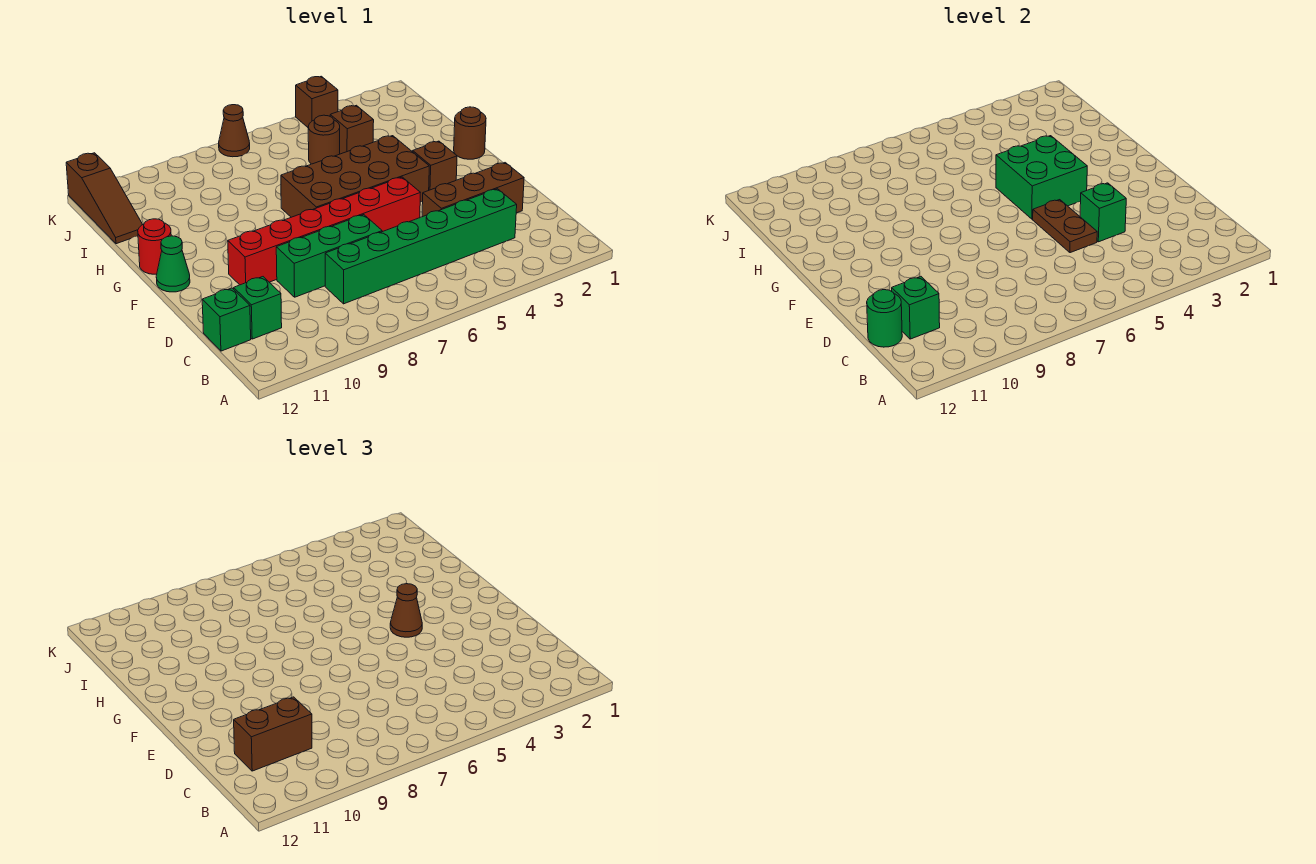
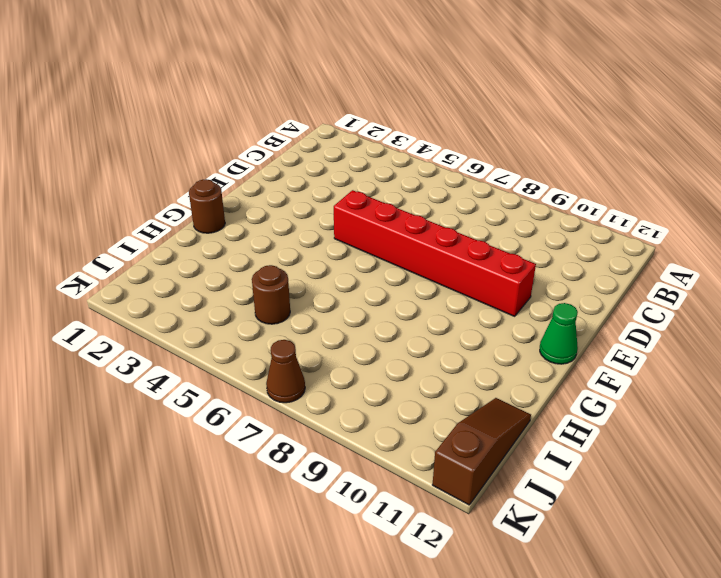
none -> green 1x6 brick [325,189,517,304]
none -> green 1x1 brick [234,277,282,339]
none -> green 1x1 brick [202,288,251,351]

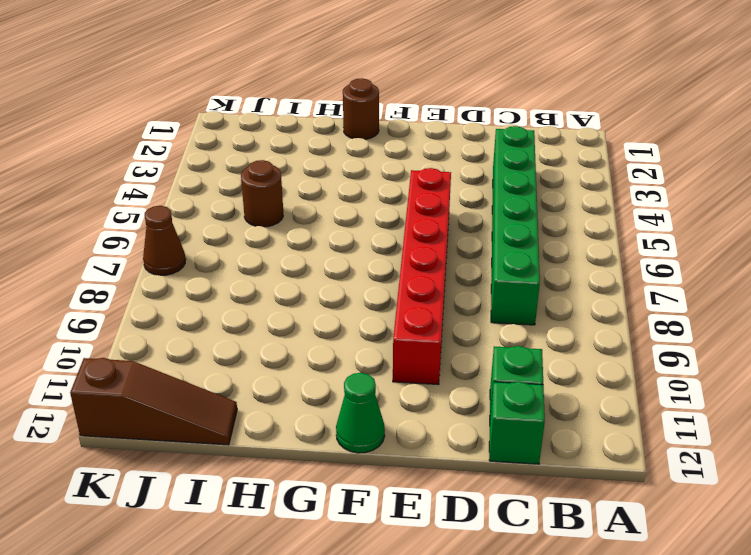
none -> brown 1x3 brick [422,163,524,217]
none -> green 1x3 brick [276,215,382,297]
none -> brown 1x1 brick [413,141,457,190]

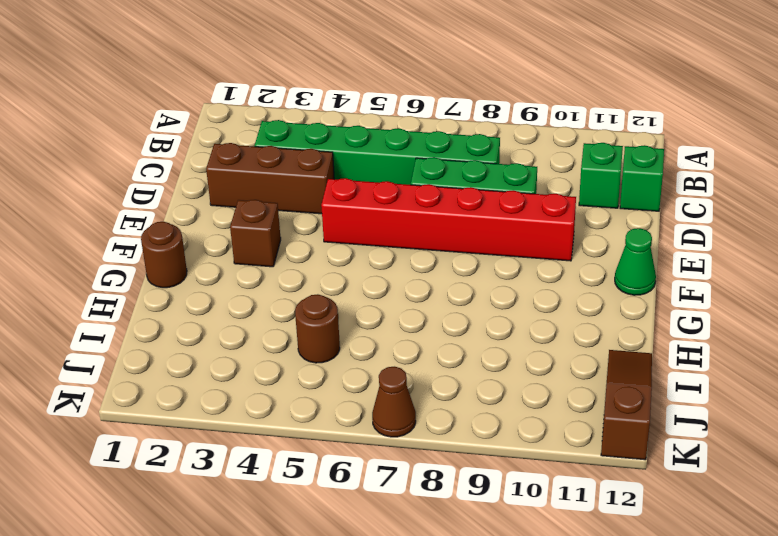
none -> brown 2x4 brick [281,136,429,217]
none -> red 1x1 round brick [138,219,171,274]
none -> brown 1x1 brick [330,105,374,154]

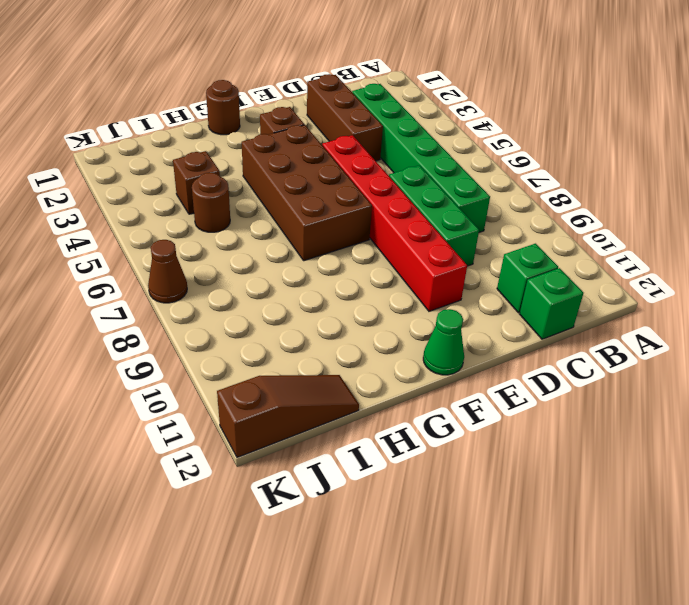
none -> red 1x1 round brick [138,219,171,274]
none -> brown 1x1 brick [296,76,338,127]
none -> green 1x1 brick [892,277,940,339]

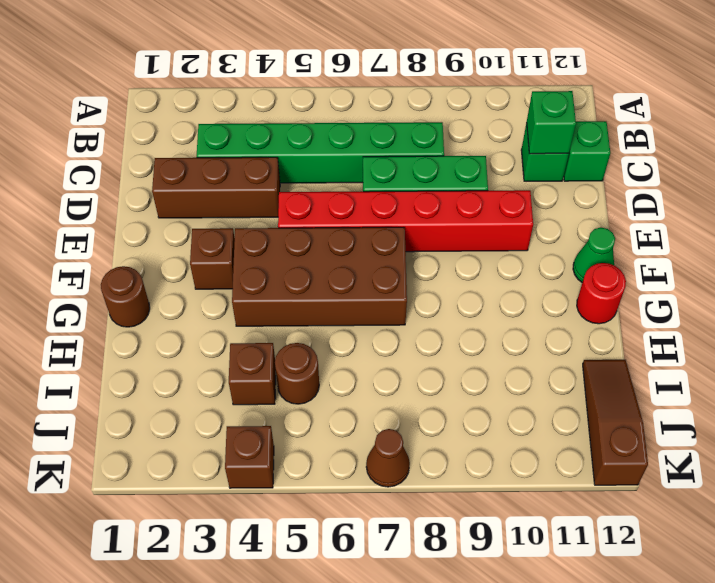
none -> green 1x1 round brick [867,290,902,347]
none -> green 1x1 brick [1080,183,1126,242]
none -> brown 1x2 plate [1033,200,1097,253]

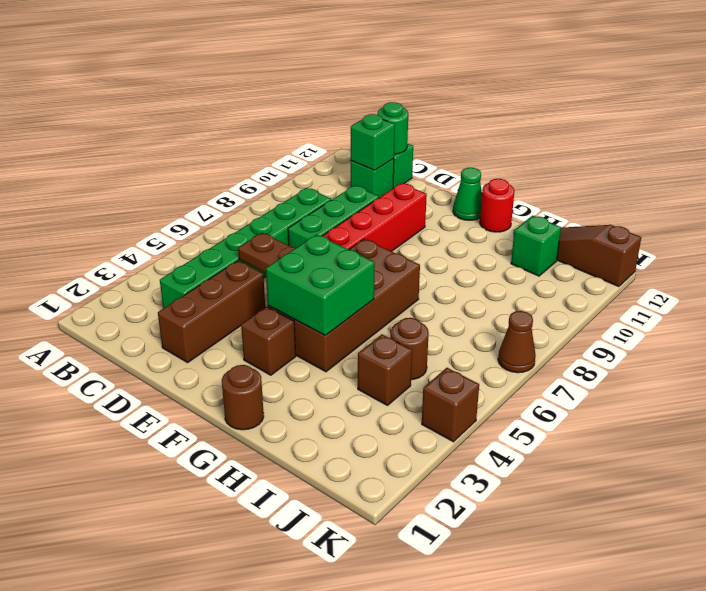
green 1x1 brick [511,216,561,276] -> green 1x1 brick moved to [1080,183,1126,242]
none -> brown 1x2 brick [234,697,312,771]
none -> brown 1x1 cone [390,584,422,637]

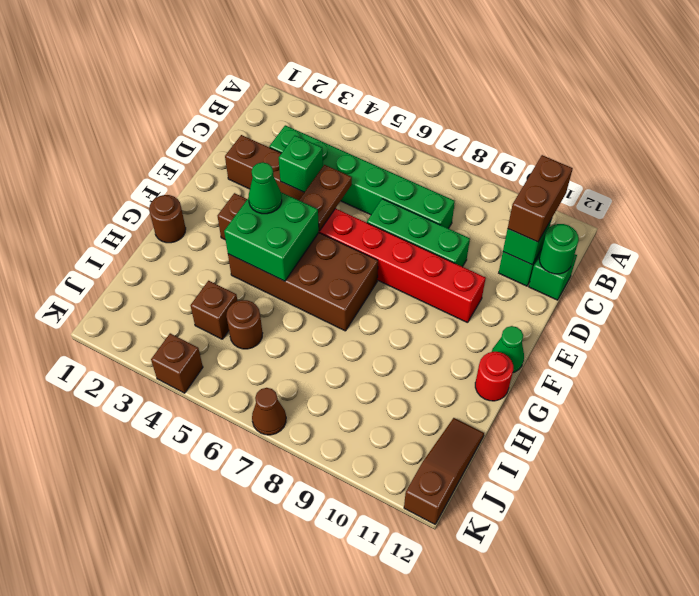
brown 1x2 brick [508,155,573,242] -> brown 1x2 brick turned to [234,697,312,771]
green 1x1 cone [248,162,282,214] -> brown 1x1 cone [390,584,422,637]

